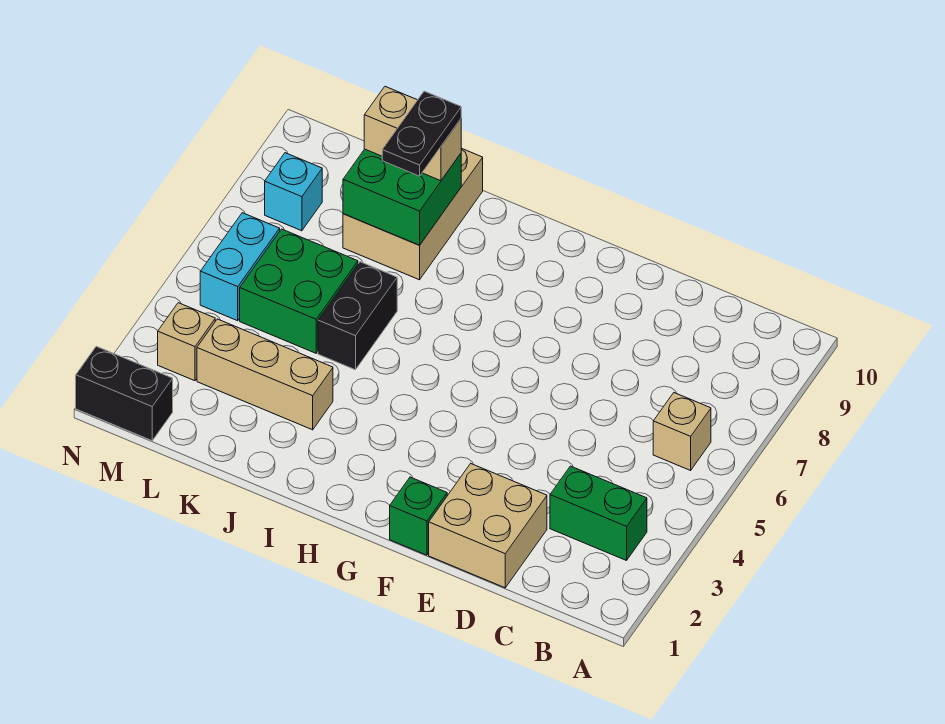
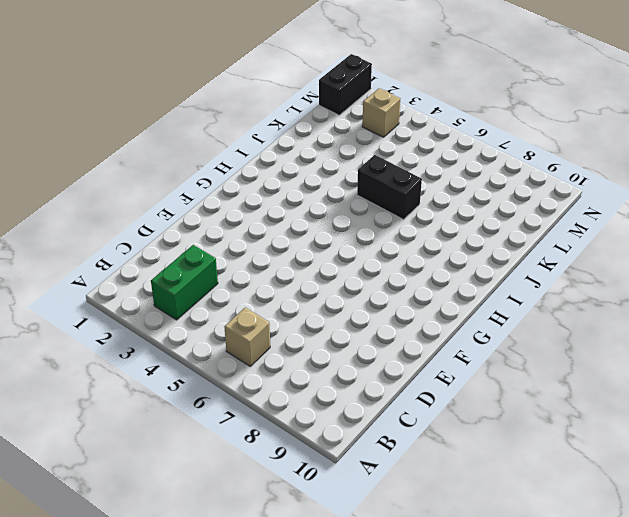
none -> tan 2x2 brick [429,464,547,588]
none -> green 1x1 brick [390,477,447,555]
none -> tan 1x3 brick [197,319,333,430]

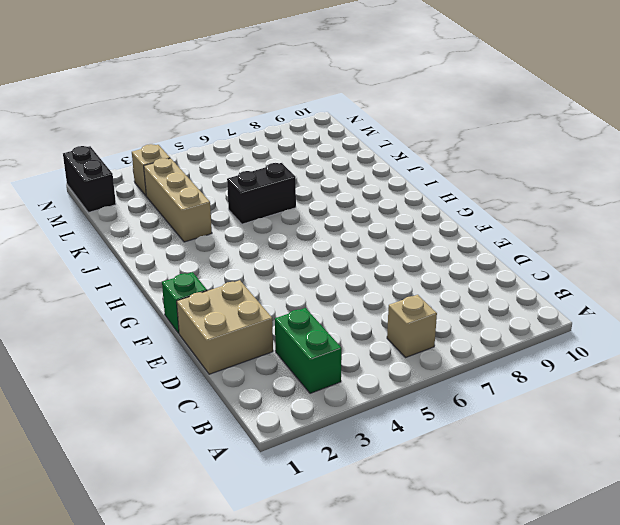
none -> tan 2x3 brick [343,148,483,280]
none -> green 2x2 brick [240,229,358,353]
none -> cyan 1x2 brick [200,213,280,321]

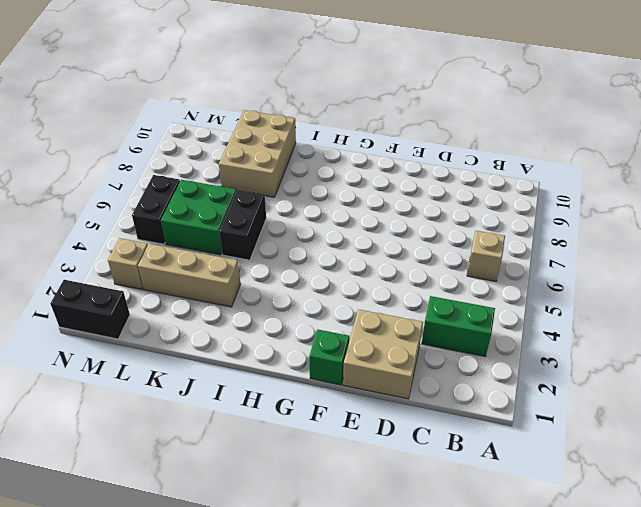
black 1x2 brick [132,175,180,244] -> cyan 1x2 brick [200,213,280,321]
none -> cyan 1x1 brick [265,153,322,231]
none -> green 2x2 brick [343,149,461,245]
none -> tan 1x2 brick [364,87,461,181]

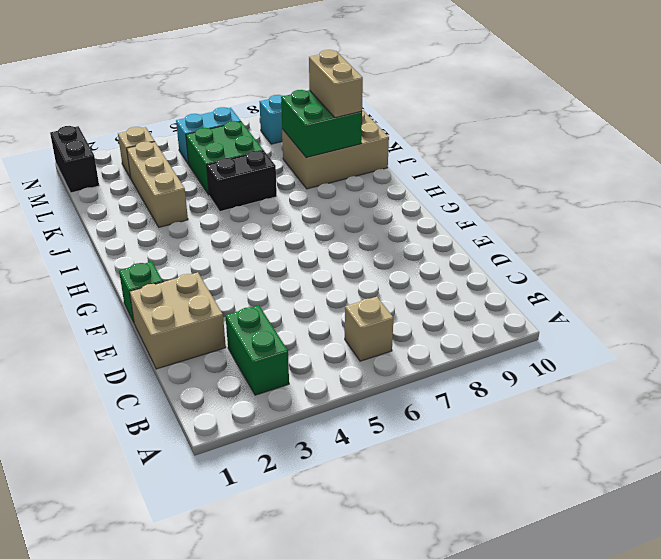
none -> black 1x2 plate [382,91,461,176]

